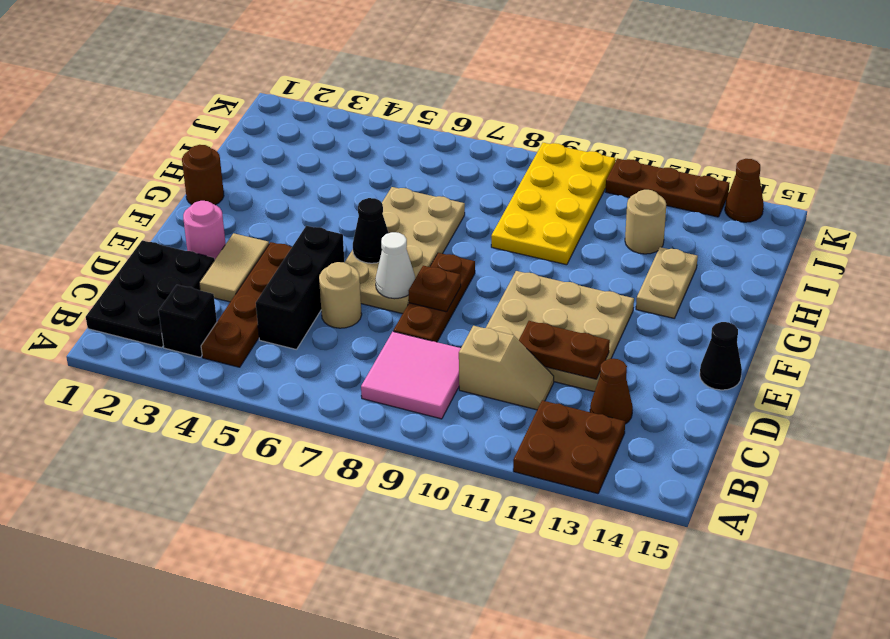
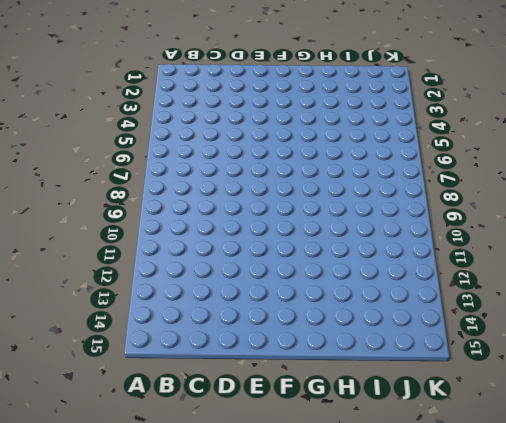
none -> brown 2x2 plate [513,400,625,494]
none -> black 2x3 plate [86,240,214,348]
none -> black 1x1 brick [159,285,217,357]

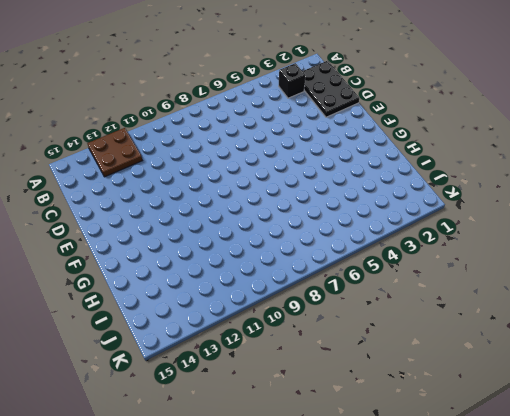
none -> brown 1x4 plate [201,242,292,367]
none -> pink 2x2 tile [361,332,461,419]
none -> black 1x3 brick [256,226,344,350]

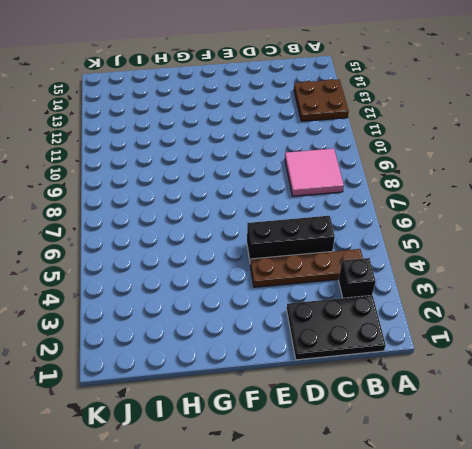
none -> tan 1x2 slope [459,326,554,410]
none -> brown 1x1 cone [590,359,633,424]
none -> tan 1x2 tile [199,233,269,302]

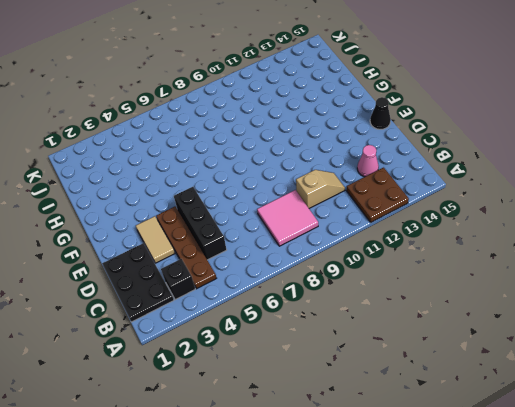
pink 1x1 cone [357,145,379,177] -> brown 1x1 cone [590,359,633,424]
none -> tan 1x1 round brick [319,262,362,328]
none -> brown 1x3 plate [393,253,475,342]
none -> tan 3x3 plate [486,271,634,392]

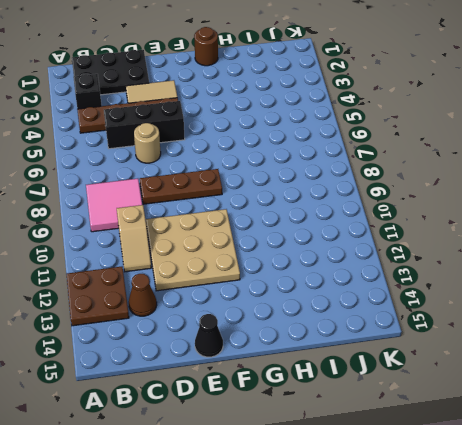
none -> pink 1x1 round brick [183,201,226,260]
none -> tan 2x4 plate [344,187,465,314]
none -> tan 1x2 plate [636,247,698,318]

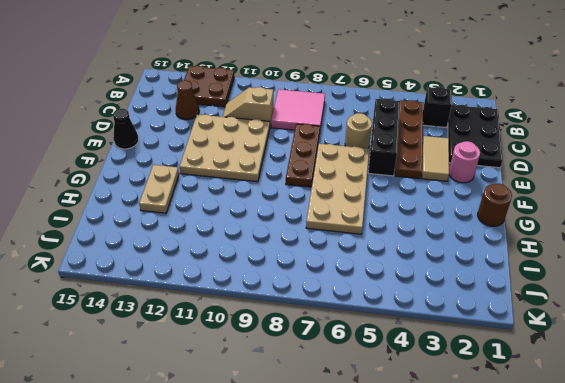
none -> yellow 2x4 plate [491,143,615,265]
none -> tan 1x1 round brick [625,190,666,254]
none -> brown 1x3 plate [605,158,730,217]

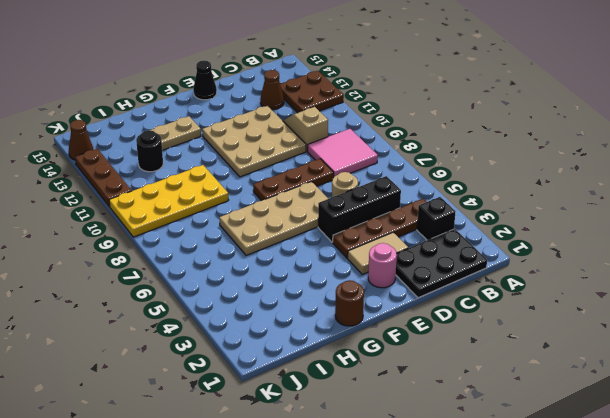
black 1x1 round brick [136,130,163,172] -> tan 1x1 round brick [625,190,666,254]
none -> brown 1x2 plate [519,321,610,379]
none -> white 1x1 cone [375,232,415,299]
none -> brown 1x1 plate [409,266,461,312]

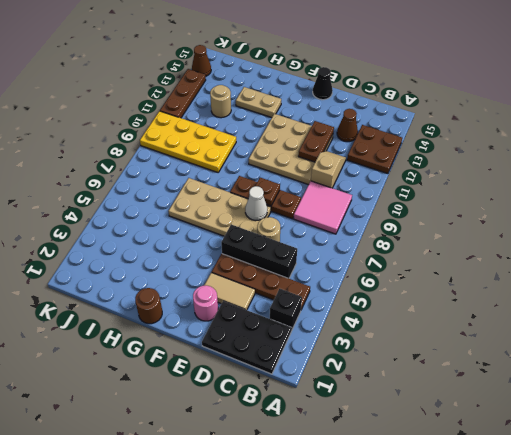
none -> black 1x1 cone [353,198,389,263]

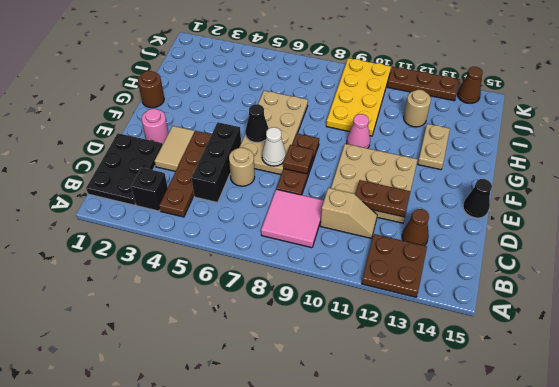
pink 1x1 cone [347,114,370,148] -> none

